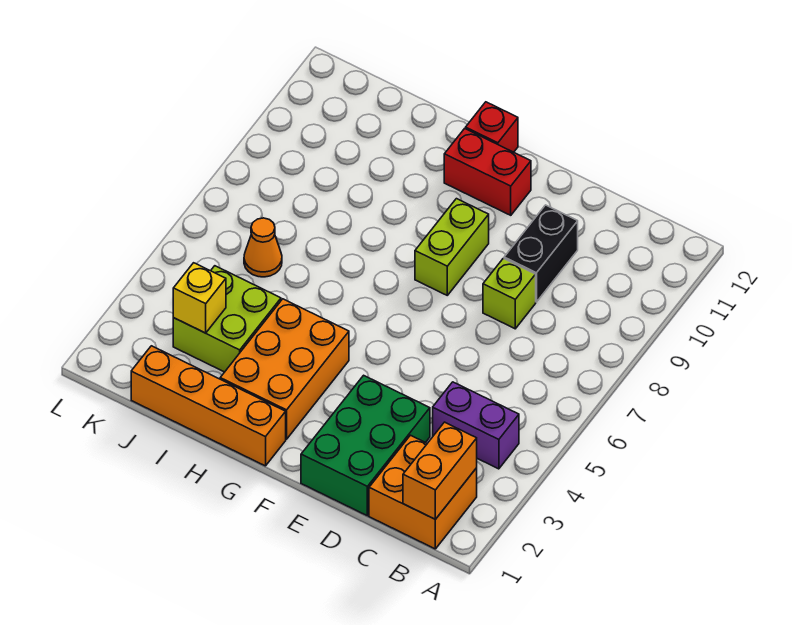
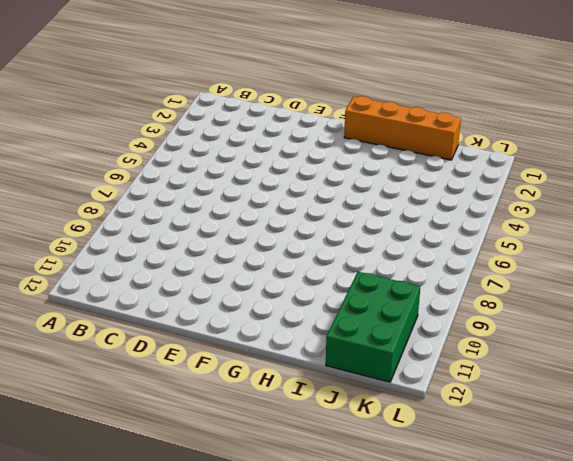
green 2x3 brick [326,272,420,382] -> green 2x3 brick moved to [301,375,430,516]
none -> orange 2x2 brick [369,435,477,549]
none -> purple 1x2 brick [433,382,519,469]
none -> lime 1x1 brick [483,258,536,329]

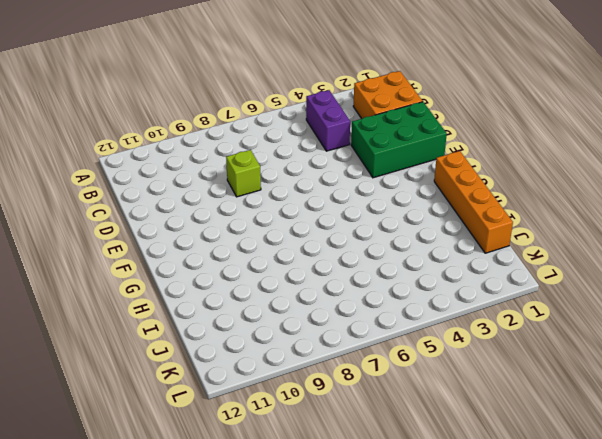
none -> black 1x2 brick [504,205,578,302]
none -> lime 1x2 brick [415,199,489,295]
none -> red 1x2 brick [444,129,531,215]

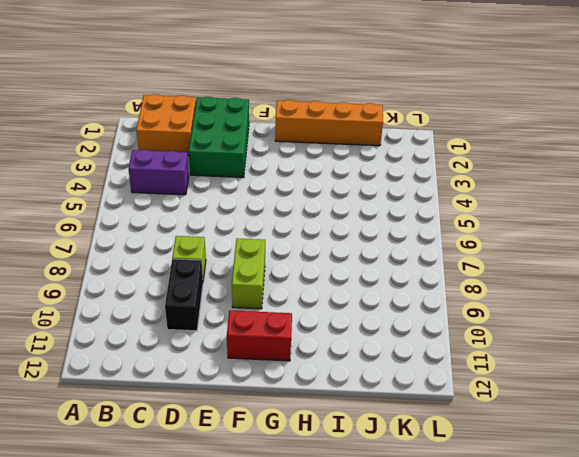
none -> orange 2x3 brick [220,299,349,439]
none -> red 1x1 brick [466,102,518,152]
none -> lime 2x2 brick [173,266,281,372]

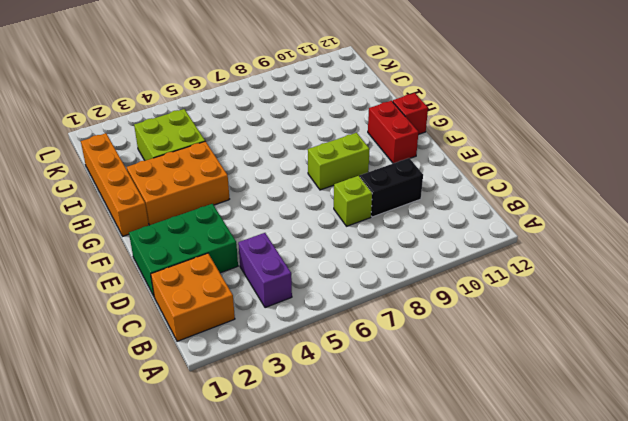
none -> orange 1x1 cone [244,218,282,277]
none -> orange 1x2 brick [403,422,477,519]
none -> yellow 1x1 brick [173,263,226,333]

